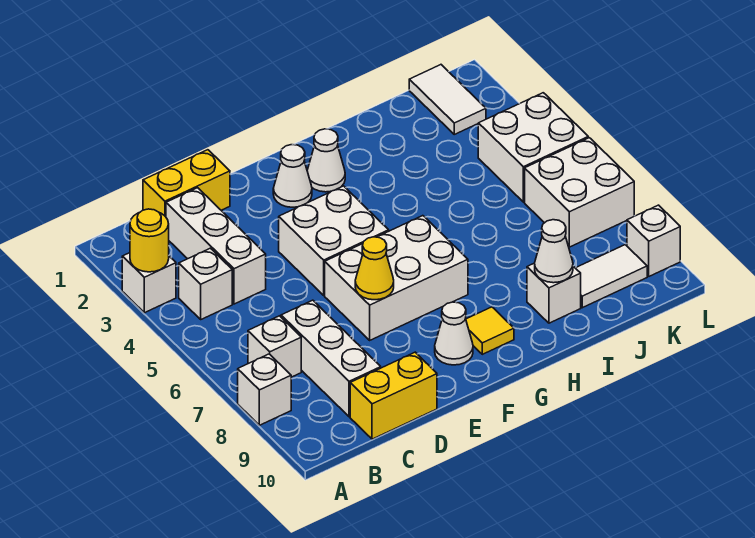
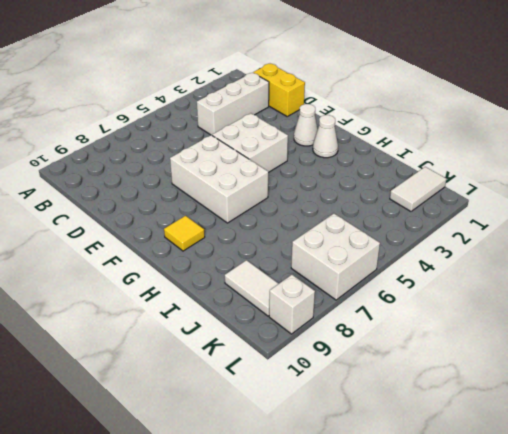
none -> white 1x1 brick [122,253,176,313]
none -> white 1x1 brick [238,354,291,425]
none -> white 1x1 brick [179,248,232,319]

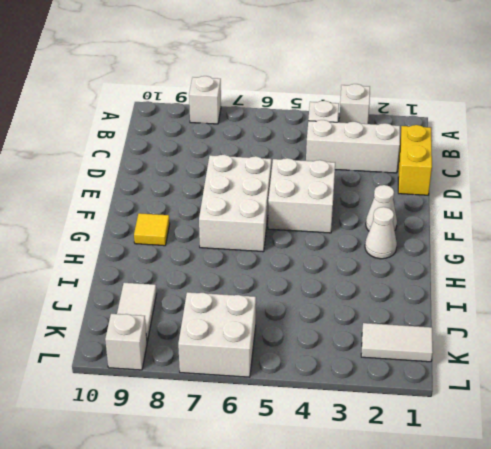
none -> white 1x1 brick [248,316,301,377]
none -> white 1x3 brick [281,300,381,417]
none -> yellow 1x2 brick [350,352,437,439]

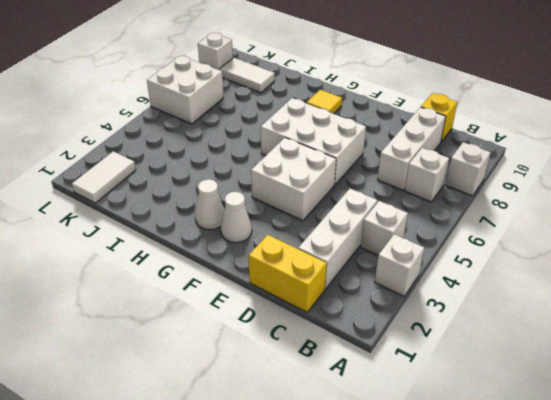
yellow 1x1 brick [421,93,457,142] -> yellow 1x2 brick [350,352,437,439]
none -> white 1x1 cone [435,302,473,365]
none -> white 1x1 brick [527,263,581,323]
none -> white 2x2 brick [478,93,588,202]

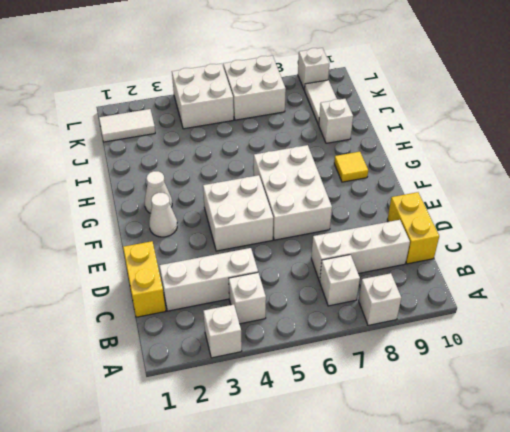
none -> white 1x1 cone [435,302,473,365]
none -> yellow 1x1 round brick [130,209,169,272]
none -> yellow 1x1 cone [355,237,394,300]

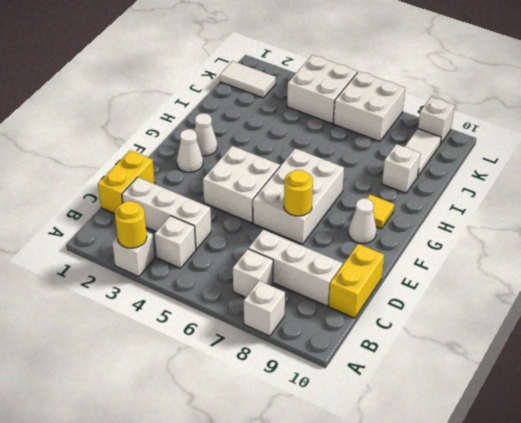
yellow 1x1 round brick [284,170,313,216] -> yellow 1x1 cone [355,237,394,300]
none -> white 1x1 cone [535,220,573,283]

